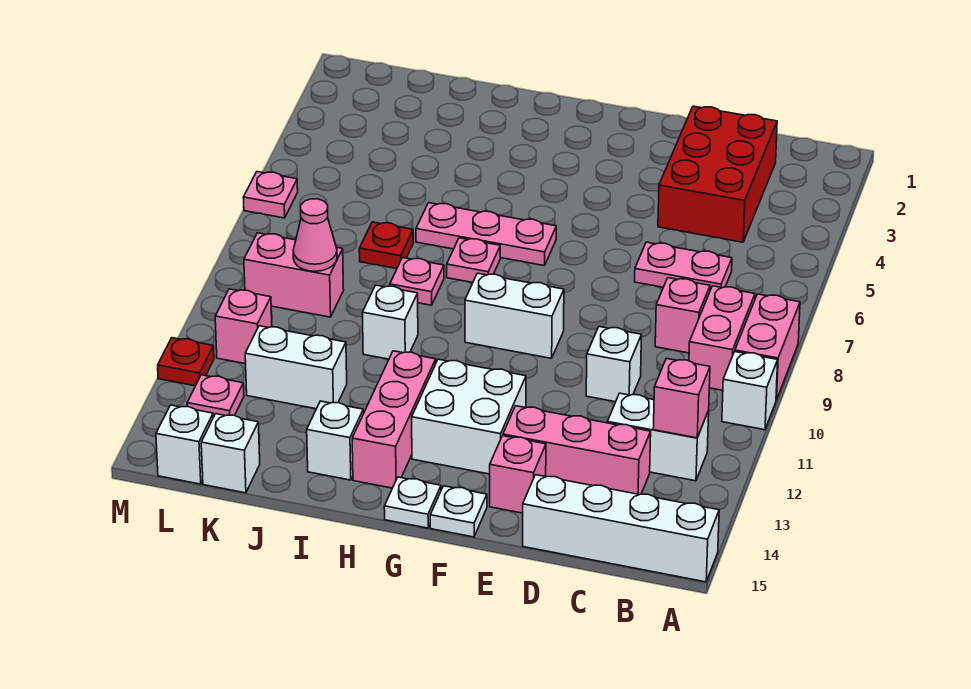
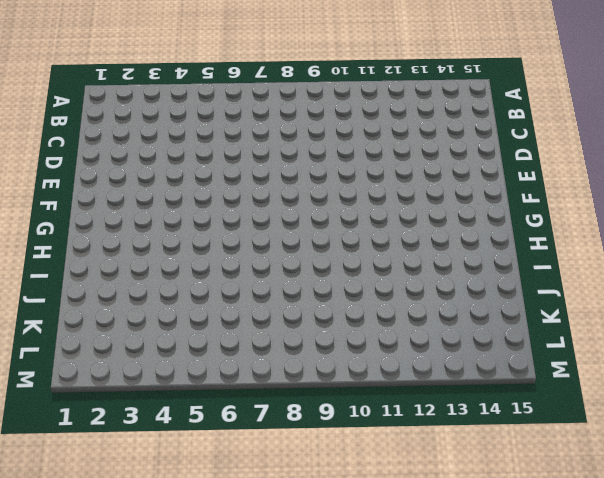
none -> pink 1x2 brick [735,294,800,400]
none -> white 1x1 brick [722,352,778,430]
none -> white 1x4 brick [523,475,719,582]
none -> pink 1x2 brick [689,286,755,390]

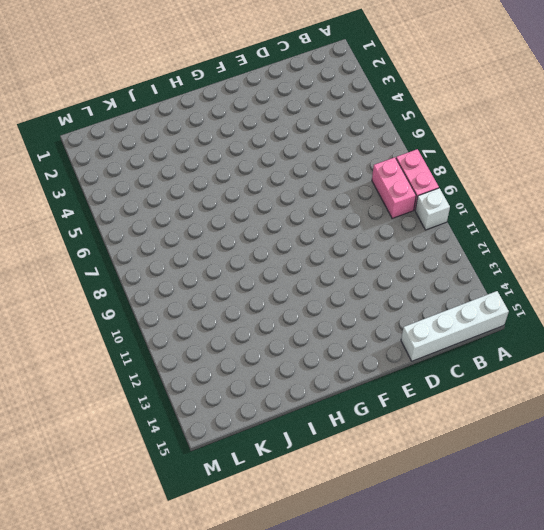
none -> white 1x2 brick [607,393,709,481]
none -> red 2x3 brick [658,106,777,242]
none -> pink 1x2 plate [635,242,732,290]
none -> pink 1x1 brick [655,278,710,353]

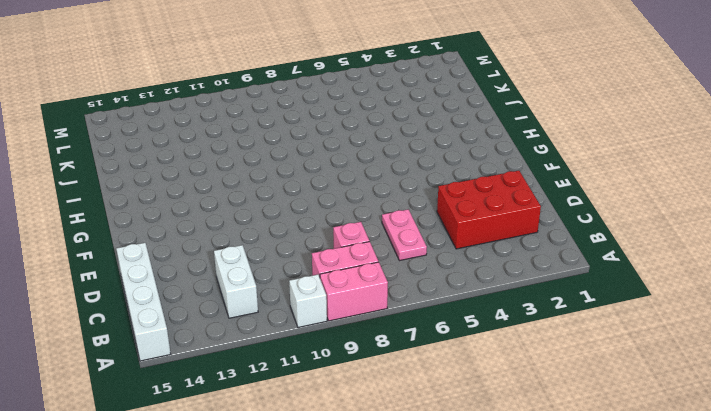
none -> pink 1x3 brick [503,406,651,495]
none -> white 1x1 brick [586,327,642,402]
none -> pink 1x1 brick [490,436,546,513]
none -> white 1x2 brick [465,273,564,358]

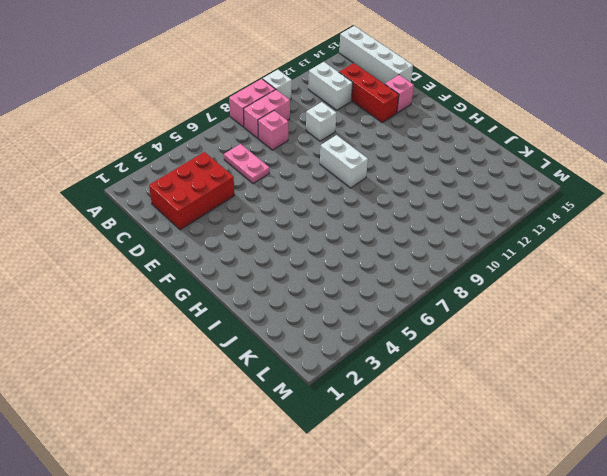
red 1x3 brick [339,63,399,123] -> pink 1x3 brick [503,406,651,495]
none -> white 2x2 brick [412,359,526,474]
none -> white 1x1 plate [430,486,487,537]
none -> pink 1x3 plate [416,203,556,266]
none -> white 1x1 plate [384,477,441,528]

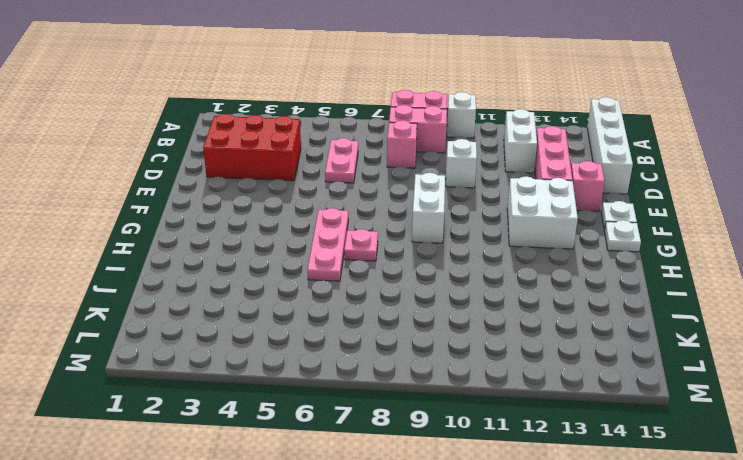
none -> pink 1x3 brick [352,351,436,488]
none -> pink 1x1 plate [390,258,444,305]
none -> white 1x1 brick [362,285,418,359]
none -> white 1x1 brick [307,401,363,480]

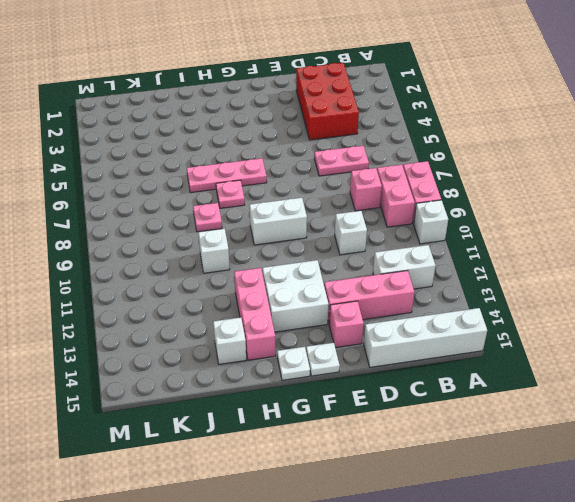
none -> red 1x1 plate [359,222,413,269]
none -> white 1x2 brick [245,326,347,409]
none -> pink 1x2 brick [244,233,344,317]
none -> white 1x1 brick [201,414,260,493]

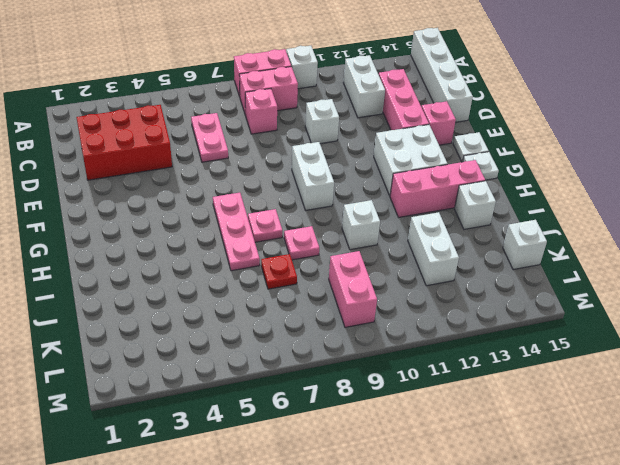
none -> pink 1x1 brick [215,289,272,364]
none -> pink 1x1 plate [187,375,244,417]
none -> white 1x1 brick [156,405,213,484]
none -> pink 1x1 plate [243,172,298,218]

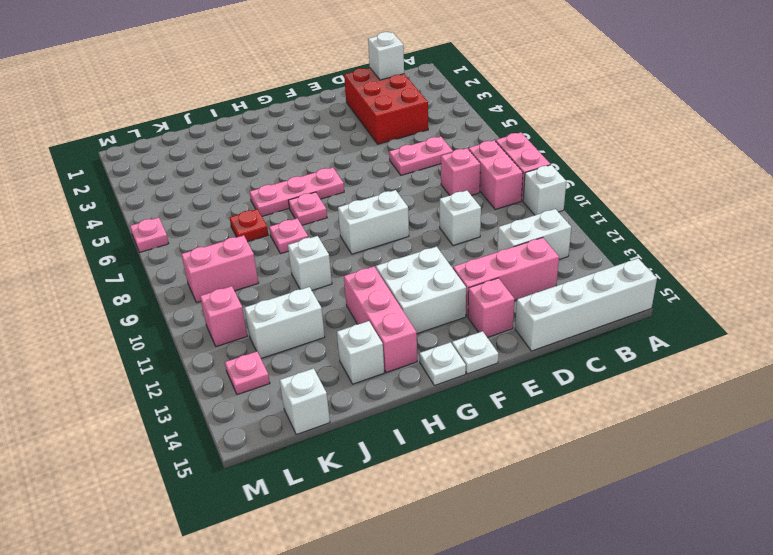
white 1x1 brick [368,32,404,80] -> white 1x1 brick moved to [156,405,213,484]
none -> red 1x1 plate [158,338,214,386]
none -> pink 1x1 brick [653,358,710,438]
none -> pink 1x1 cone [293,199,337,271]

